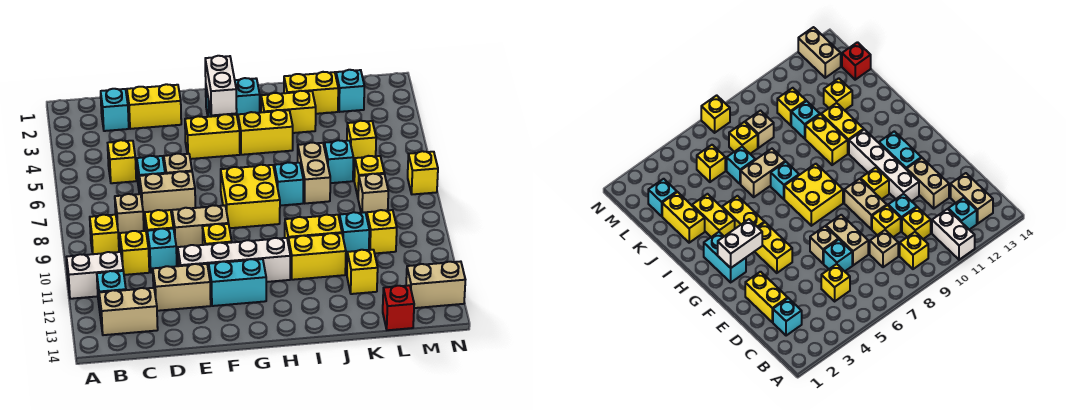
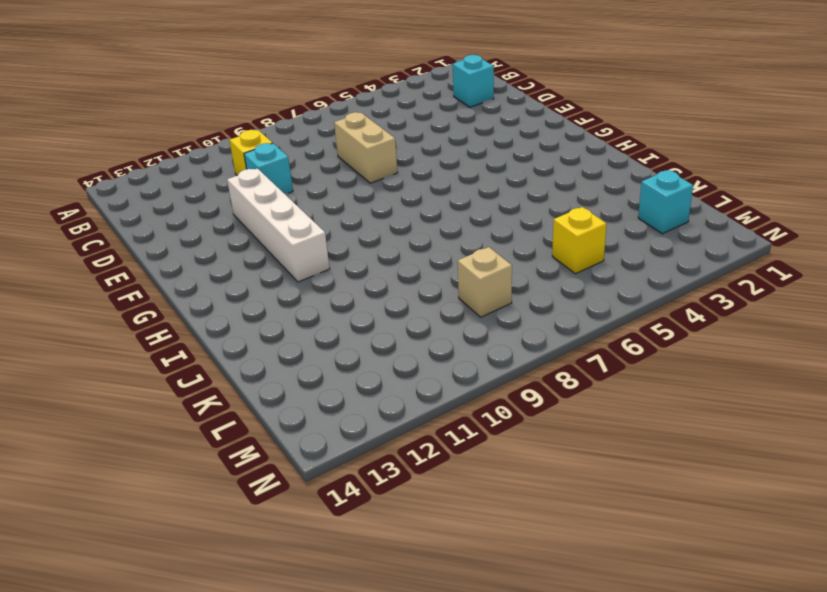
none -> white 1x2 brick [67,252,123,299]
none -> yellow 1x1 brick [90,215,119,254]
none -> cyan 1x1 brick [97,271,126,310]
none -> tan 1x2 brick [99,288,158,335]

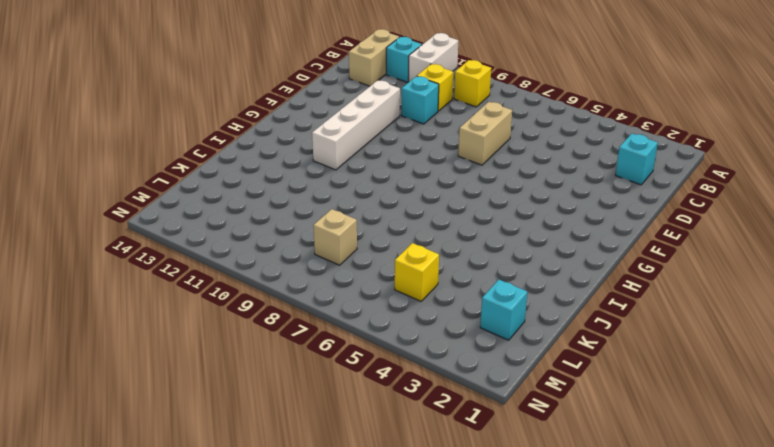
none -> yellow 1x1 brick [108,140,136,183]
none -> tan 1x1 brick [115,194,144,238]
none -> yellow 1x2 brick [127,84,181,129]
none -> cyan 1x1 brick [137,156,165,194]

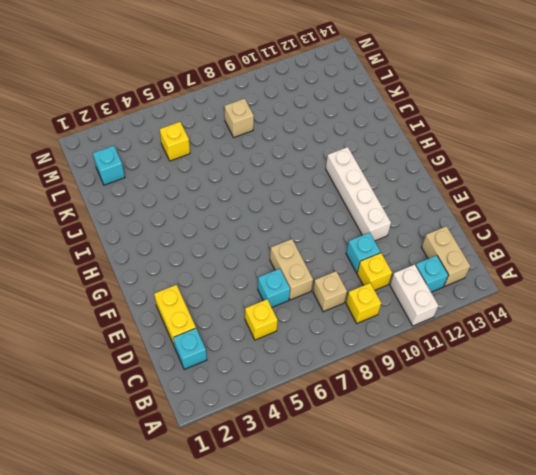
none -> yellow 1x1 brick [145,210,173,241]
none -> tan 1x2 brick [153,264,211,311]
none -> tan 1x1 brick [164,154,192,174]
none -> tan 1x2 brick [172,205,229,251]

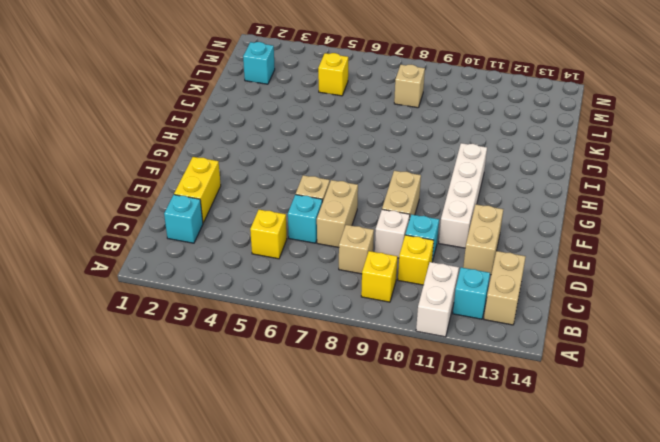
white 1x1 brick [375,209,410,258] -> yellow 1x1 brick [145,210,173,241]
none -> yellow 1x2 brick [185,114,240,159]
none -> yellow 1x1 brick [202,224,232,245]
none -> cyan 1x2 brick [209,259,266,306]
none -> cyan 1x2 brick [206,78,260,119]

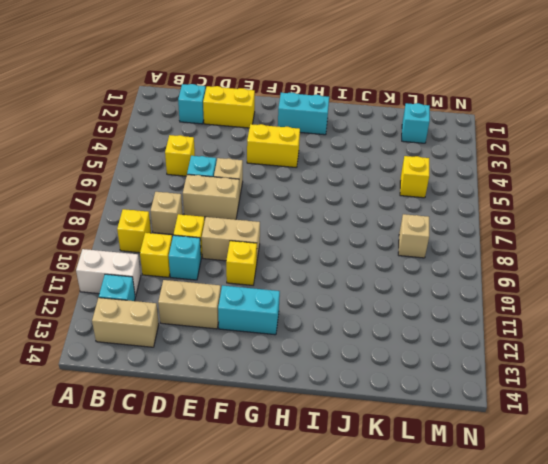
none -> white 1x4 brick [178,238,290,282]
none -> yellow 2x2 brick [221,165,280,228]
none -> yellow 1x2 brick [238,110,293,155]
none -> yellow 1x2 brick [261,91,316,133]

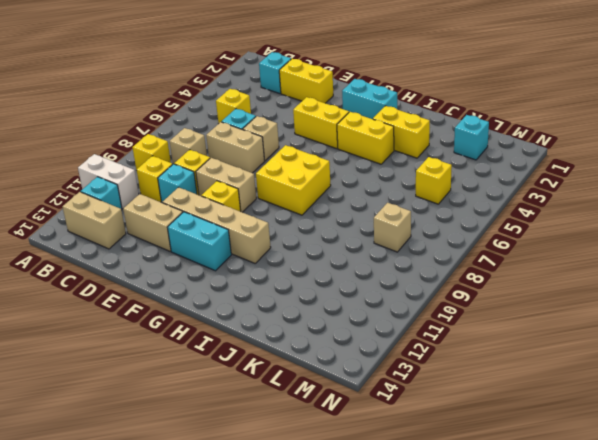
tan 1x4 brick [163,187,271,263] -> white 1x4 brick [178,238,290,282]
none -> cyan 1x1 brick [274,163,303,206]
none -> yellow 1x2 brick [285,215,342,240]
none -> yellow 1x2 brick [288,233,346,280]
none -> yellow 1x2 brick [284,72,338,114]

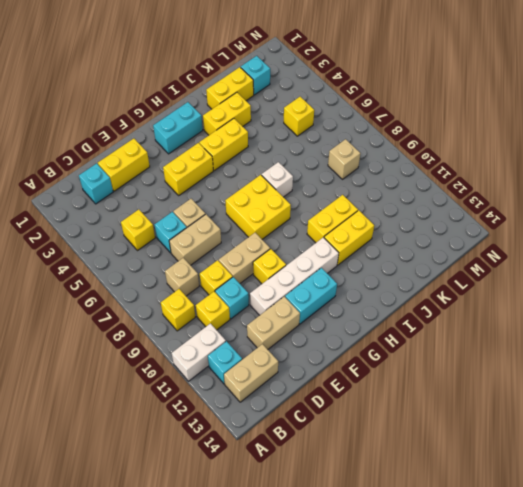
white 1x1 brick [262,162,293,197] -> cyan 1x1 brick [274,163,303,206]
none -> tan 1x2 brick [298,143,330,203]
none -> cyan 1x1 brick [324,140,353,183]
none -> cyan 1x1 brick [339,212,369,256]
none -> yellow 1x1 brick [347,250,378,294]

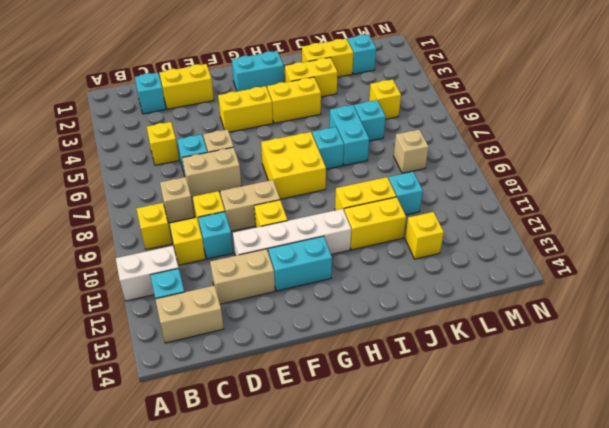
cyan 1x2 brick [329,105,369,165] -> tan 1x2 brick [298,143,330,203]
none -> yellow 1x1 brick [354,156,384,196]
none -> yellow 1x1 brick [367,210,397,253]
none -> red 1x1 brick [383,285,414,330]
none -> tan 1x2 brick [406,261,465,308]

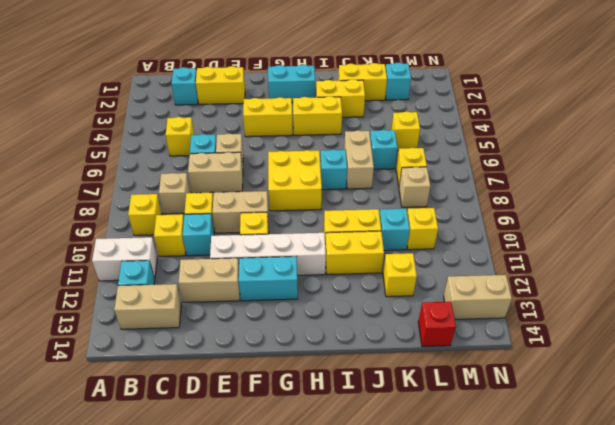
none -> yellow 1x1 brick [408,151,438,194]
none -> white 1x2 brick [205,56,237,115]

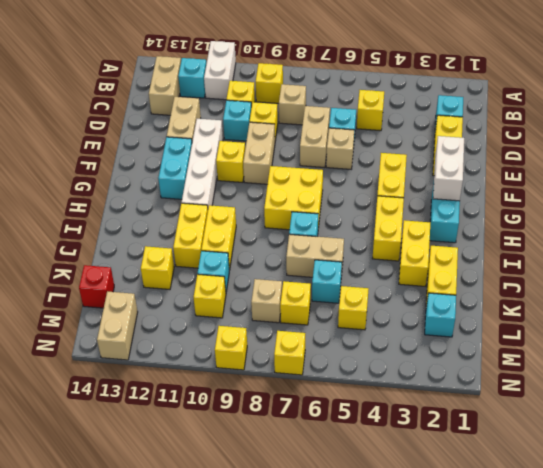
white 1x2 brick [433,136,464,201] -> white 1x2 brick turned to [205,56,237,115]
yellow 1x1 brick [215,326,247,370] -> none

